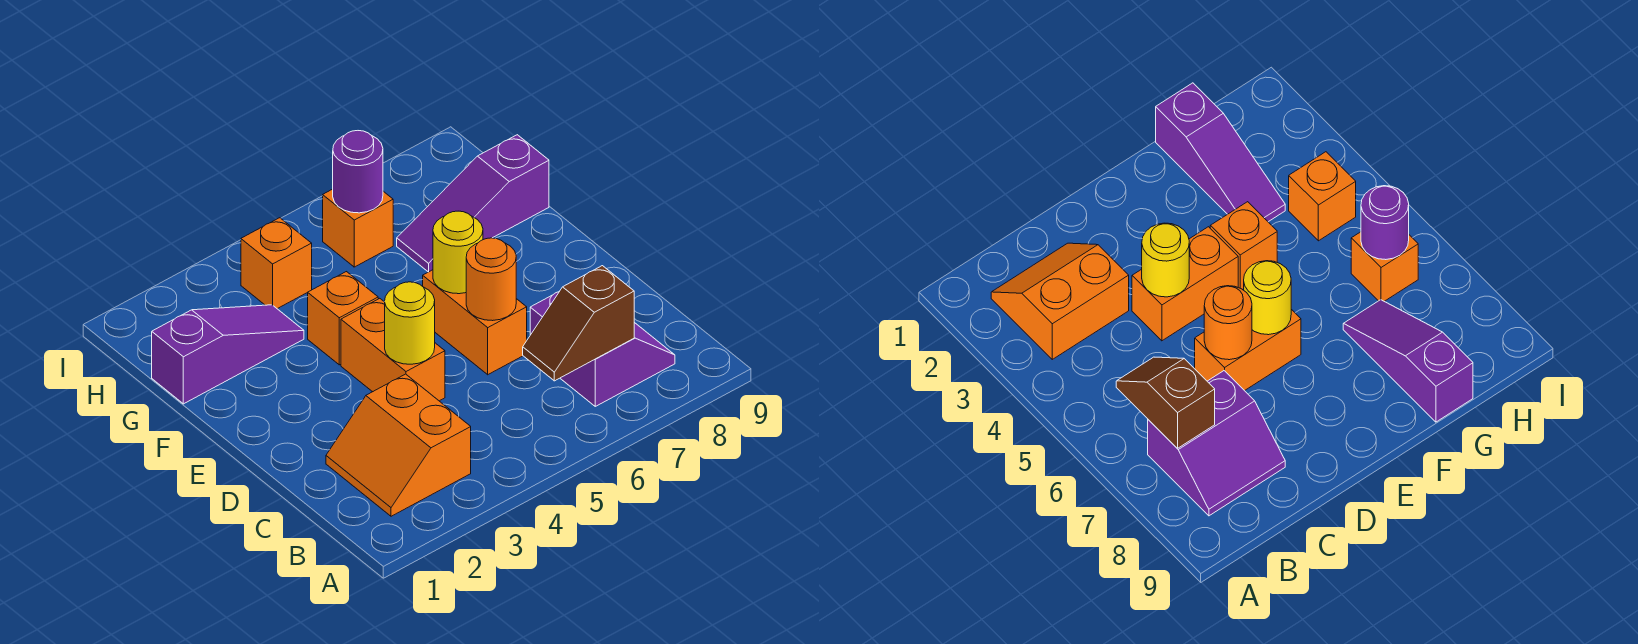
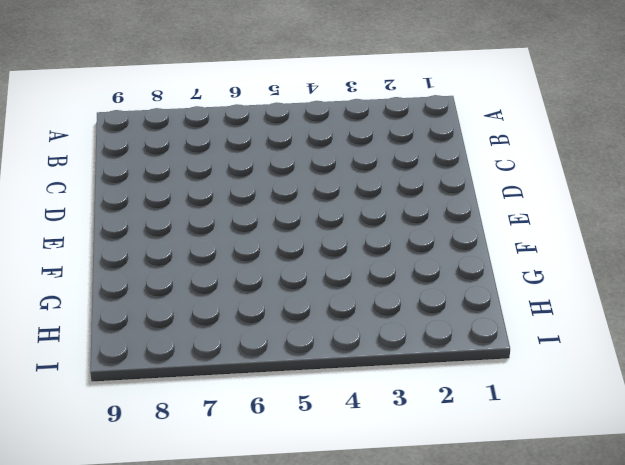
none -> orange 2x2 slope [326,374,471,516]
none -> purple 2x2 slope [530,292,675,406]
none -> orange 1x2 brick [341,298,445,401]

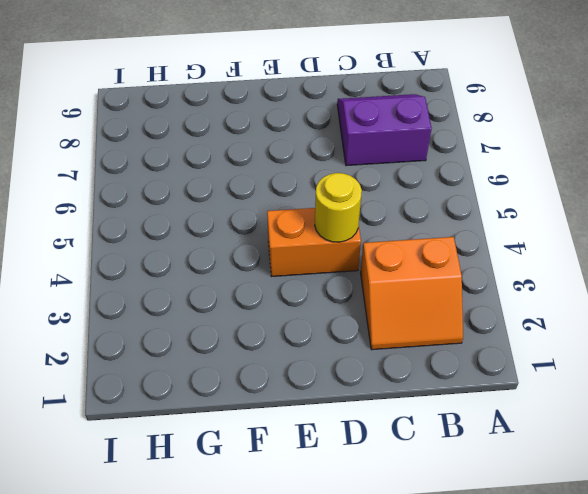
none -> orange 1x2 brick [423,270,527,375]
none -> orange 1x1 brick [308,272,378,365]
none -> purple 1x3 slope [152,305,304,404]

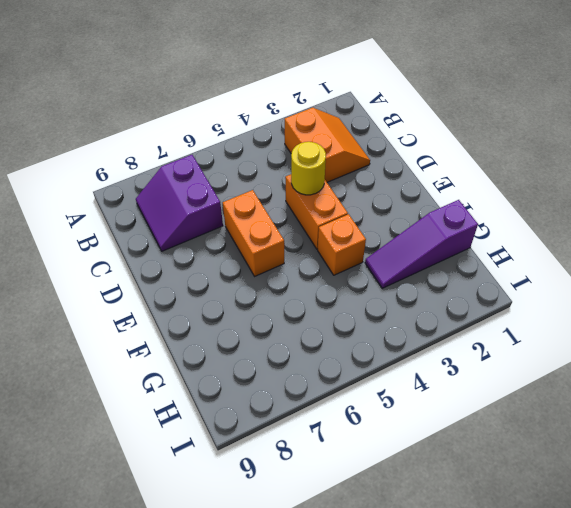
none -> purple 1x3 slope [397,135,549,272]
none -> orange 1x1 brick [241,218,312,309]
none -> orange 1x1 brick [323,189,393,267]

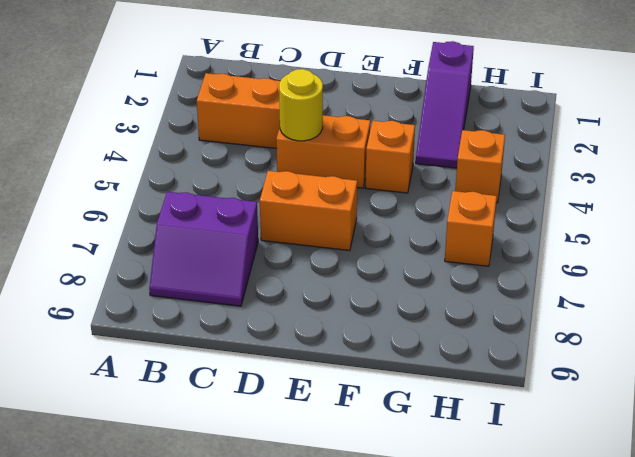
none -> purple 1x3 slope [397,135,549,272]
none -> brown 1x2 slope [523,266,634,381]
none -> orange 1x1 round brick [466,238,516,321]

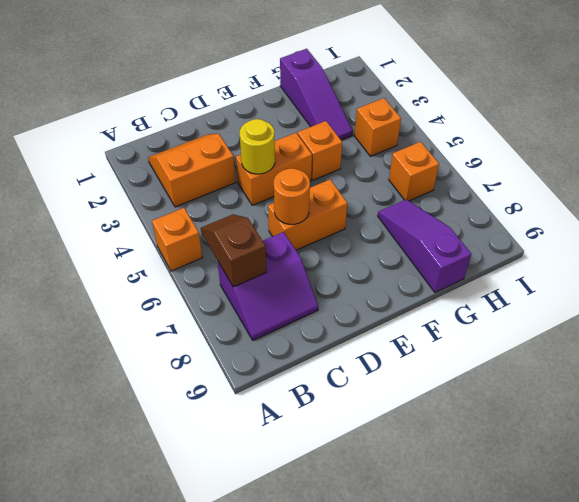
orange 1x1 brick [152,208,203,271] -> none
none -> yellow 1x1 round brick [433,211,483,294]
none -> purple 1x1 round brick [333,131,383,213]

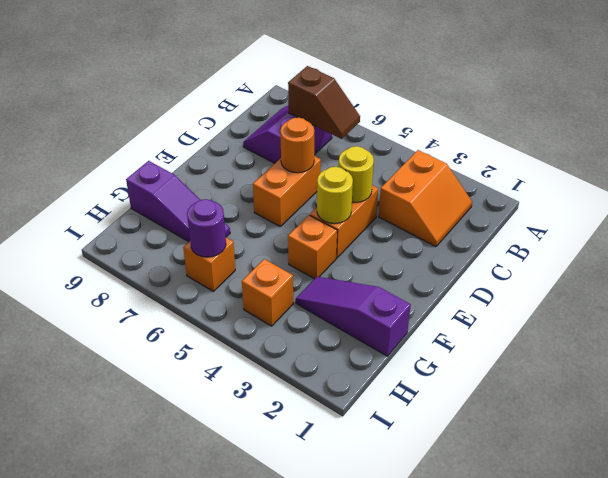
yellow 1x1 round brick [317,167,353,224] -> yellow 1x1 round brick moved to [433,211,483,294]

